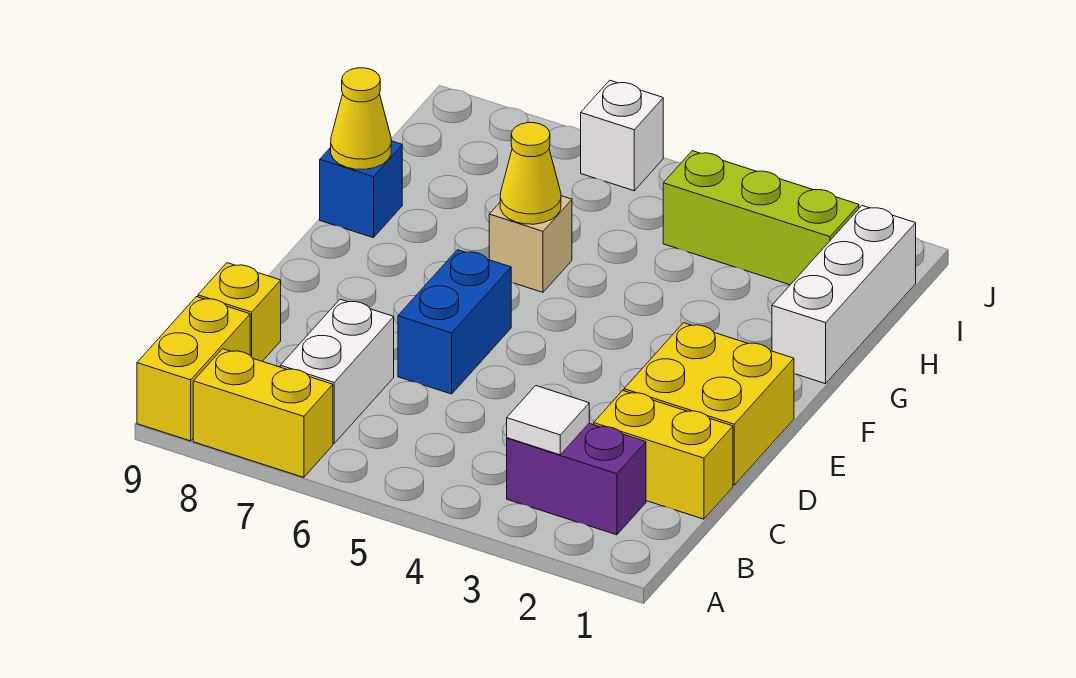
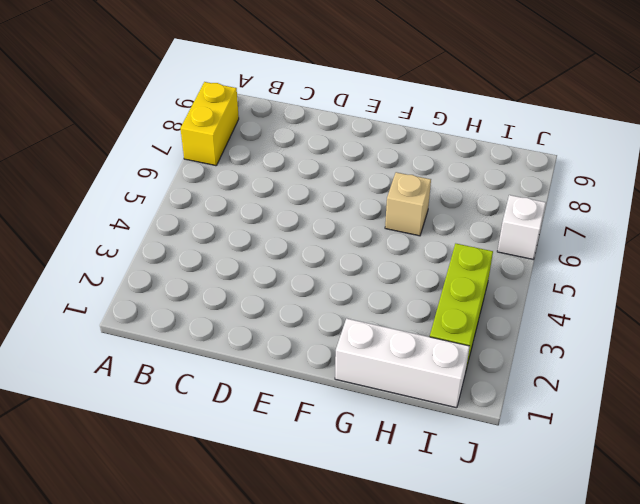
none -> yellow 1x2 brick [137,297,250,441]
none -> purple 1x2 brick [507,423,646,535]
none -> white 1x2 brick [280,299,394,443]

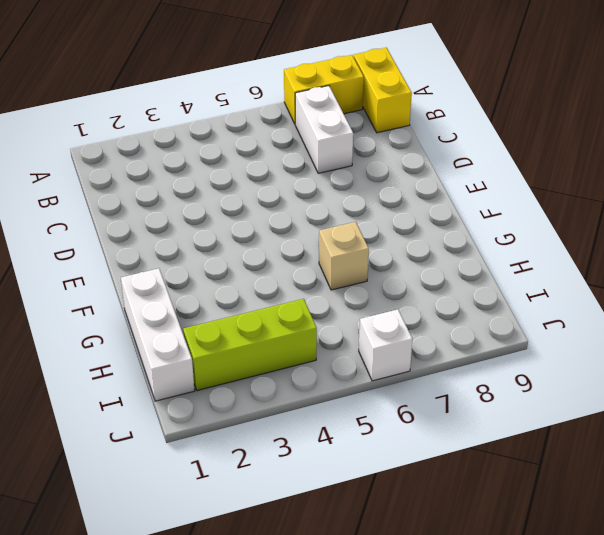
none -> purple 1x2 brick [507,423,646,535]
none -> yellow 1x2 brick [594,391,733,519]
none -> yellow 1x1 brick [198,263,281,361]

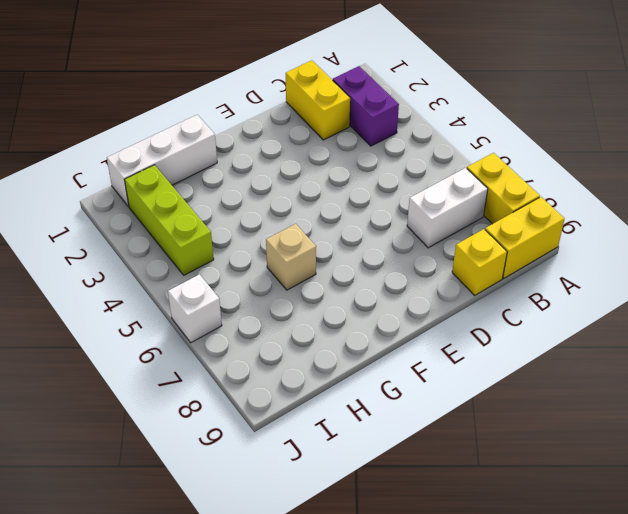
none -> yellow 2x2 brick [624,323,794,485]
none -> blue 1x2 brick [398,250,511,394]
none -> blue 1x1 brick [320,141,402,238]

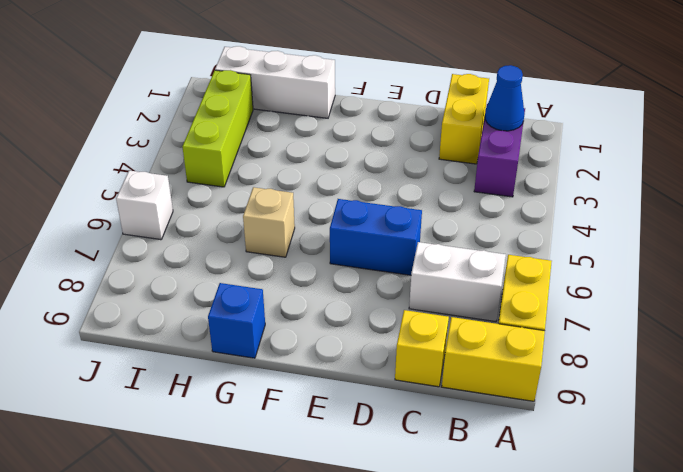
blue 1x1 cone [485,65,525,131] -> none
none -> yellow 2x2 brick [624,323,794,485]
none -> white 1x1 tile [507,386,589,455]
none -> yellow 1x1 cone [500,123,561,224]

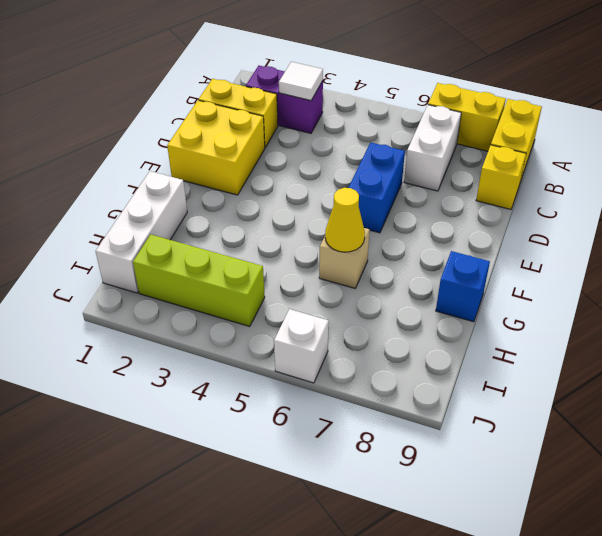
none -> yellow 1x1 cone [331,68,391,169]

